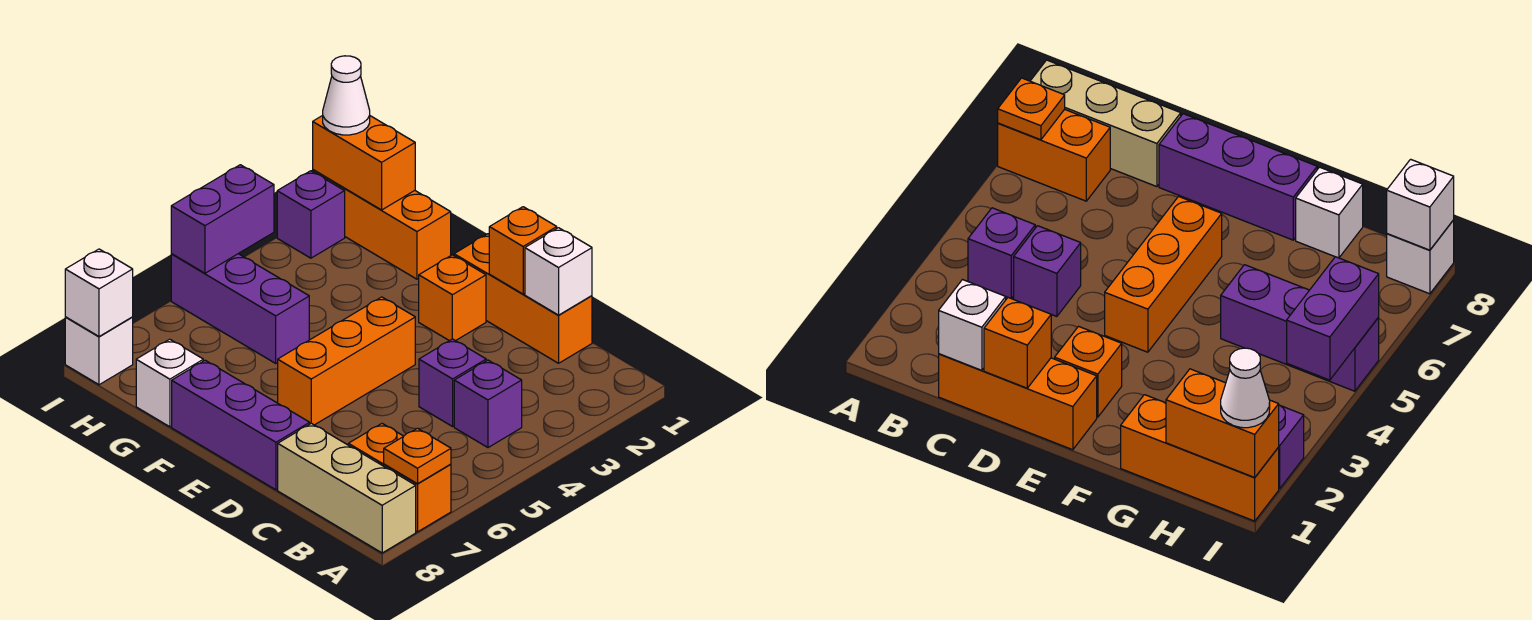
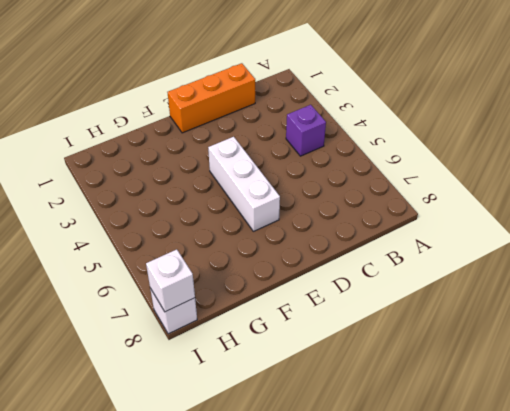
white 1x3 brick [208,137,280,231] -> orange 1x3 brick [278,297,415,425]
none -> orange 1x2 brick [348,424,451,532]
none -> tan 1x3 brick [278,423,416,553]
none -> purple 1x1 brick [419,339,486,426]

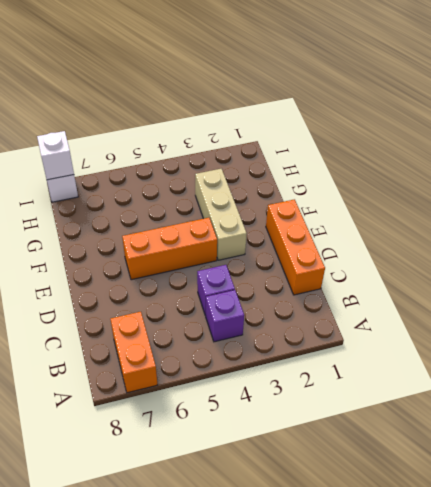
tan 1x3 brick [195,169,247,260] -> tan 1x3 brick moved to [278,423,416,553]
none -> purple 1x3 brick [172,360,310,490]
none -> orange 1x1 brick [419,255,486,341]
none -> orange 1x3 brick [313,170,451,279]

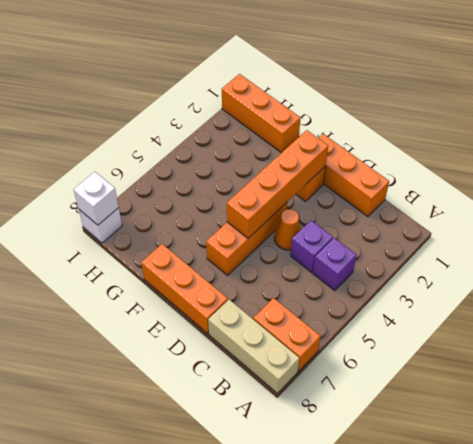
orange 1x1 cone [274,209,301,250] -> none
orange 1x3 brick [141,244,228,334] -> purple 1x3 brick [172,360,310,490]
orange 1x4 brick [227,130,328,238] -> none
none -> purple 1x3 brick [171,254,309,363]
none -> white 1x1 brick [136,339,203,427]
none -> purple 1x1 brick [277,171,345,258]

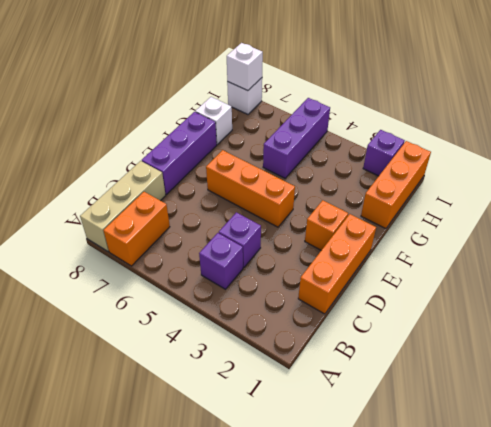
none -> orange 1x1 plate [384,428,451,484]
none -> white 1x1 brick [525,228,592,315]
none -> orange 1x1 brick [489,207,557,294]

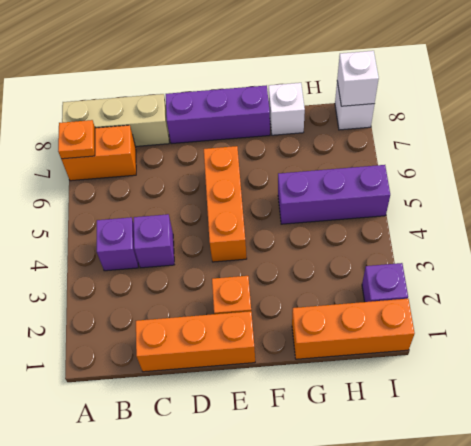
none -> white 1x1 brick [525,228,592,315]
none -> orange 1x1 brick [489,207,557,294]
none -> orange 1x2 brick [313,115,415,210]

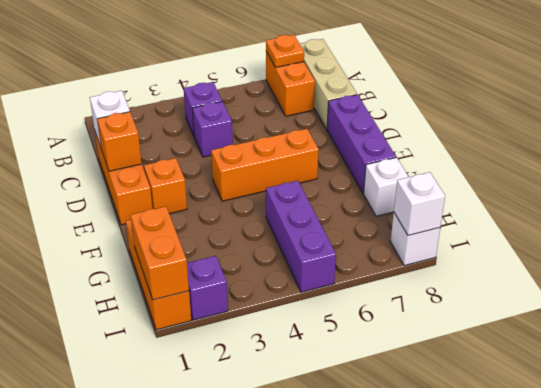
none -> purple 1x2 brick [171,165,274,273]
none -> white 1x1 cone [323,56,370,135]

